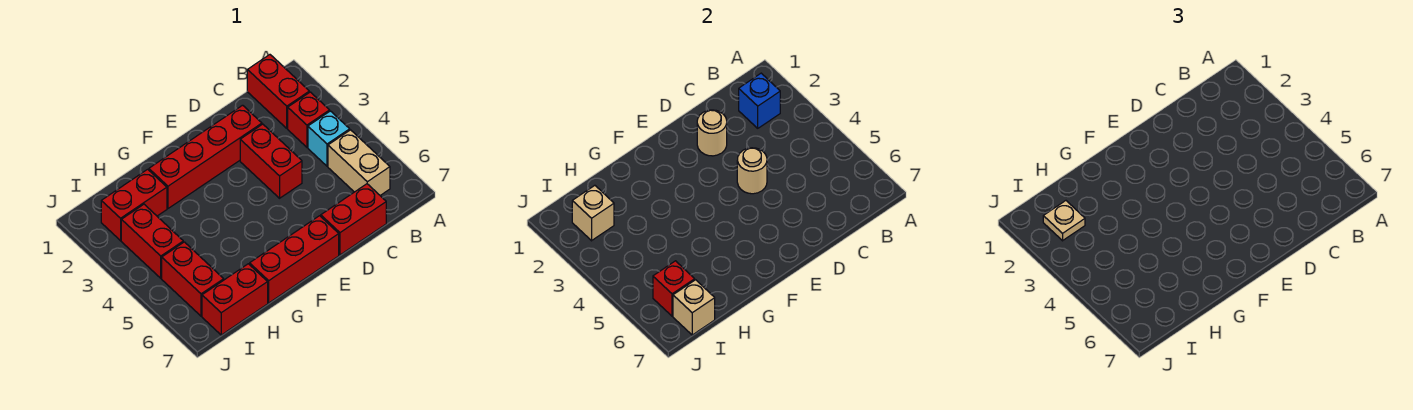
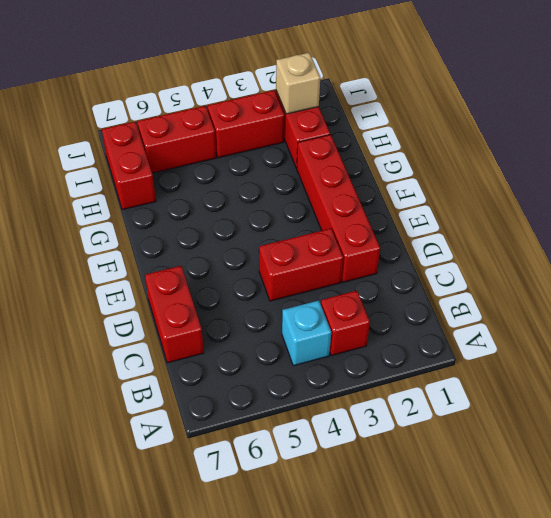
none -> red 1x2 brick [247,55,309,128]
none -> tan 1x2 brick [328,130,390,195]
none -> red 1x3 brick [250,216,339,303]

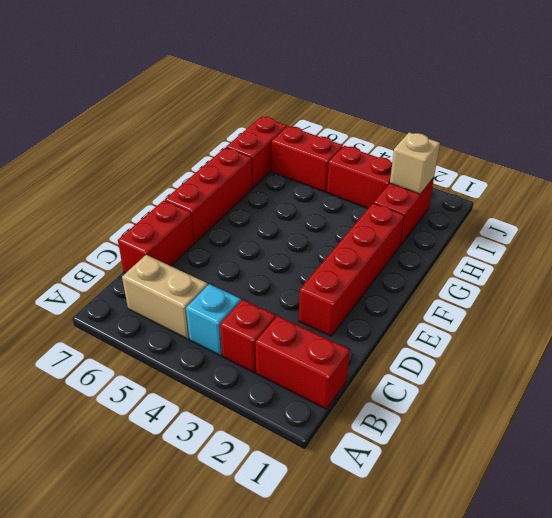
none -> red 1x2 brick [240,124,302,198]
none -> blue 1x1 brick [739,73,780,128]
none -> tan 1x1 round brick [697,110,727,156]

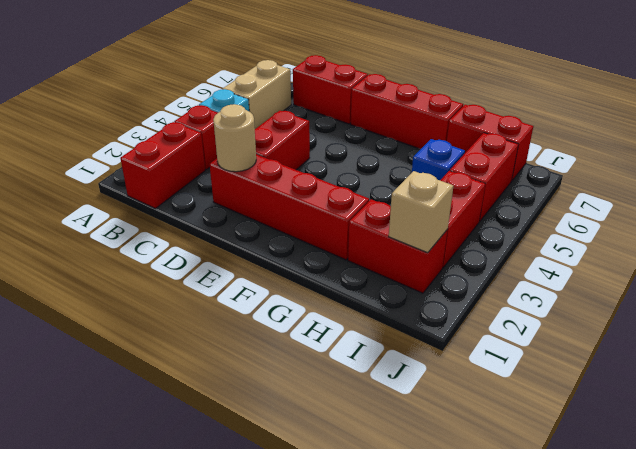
blue 1x1 brick [412,139,465,180] -> blue 1x1 brick moved to [739,73,780,128]
none -> tan 1x1 round brick [737,148,767,194]
none -> red 1x1 brick [653,261,695,316]
none -> tan 1x1 brick [673,280,715,335]

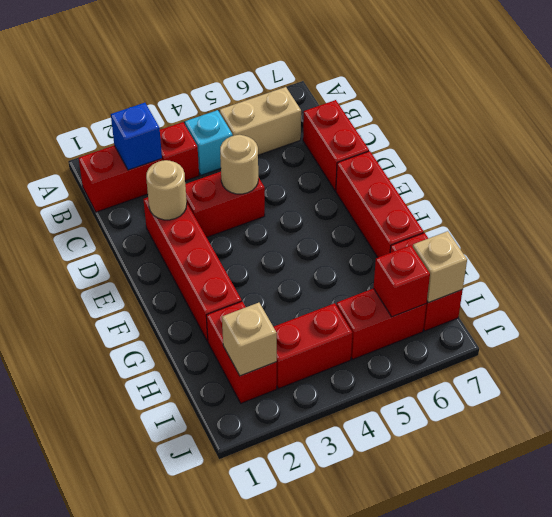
none -> tan 1x1 plate [1043,201,1085,241]

